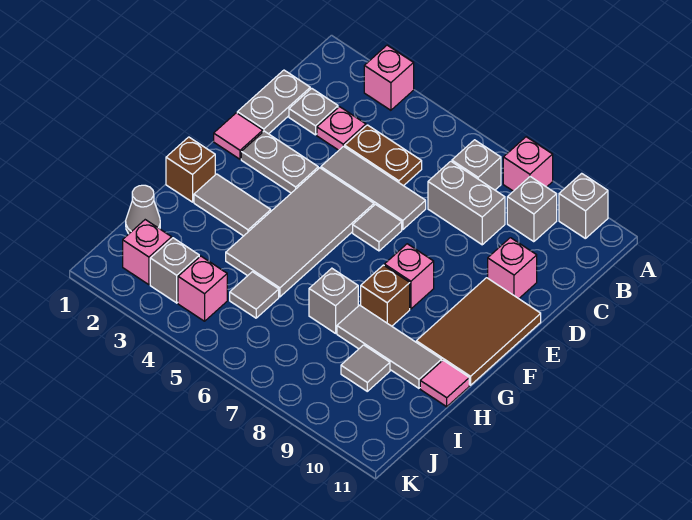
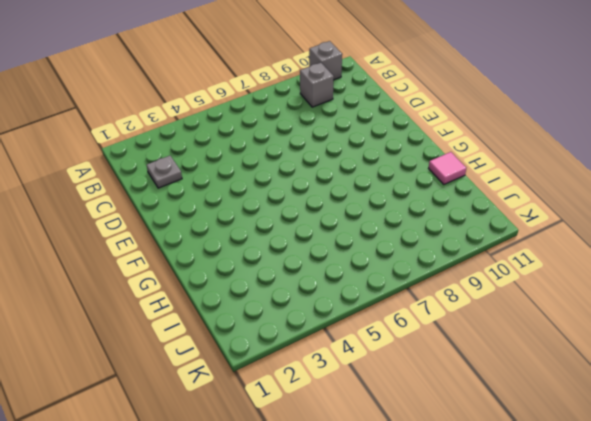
none -> pink 1x1 brick [364,45,414,110]
none -> pink 1x1 brick [503,137,553,191]
none -> grey 1x1 brick [452,140,501,190]
none -> grey 1x2 plate [237,70,310,134]

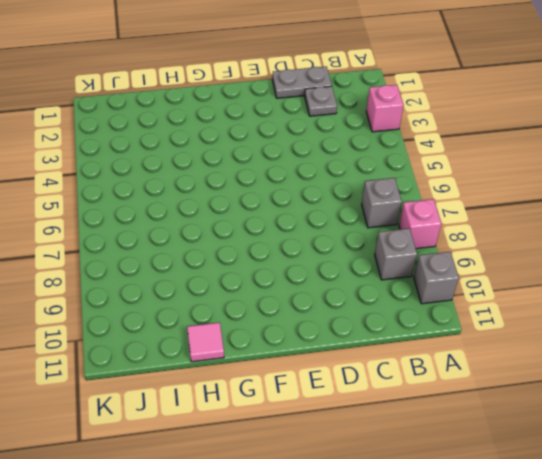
none -> pink 1x1 plate [317,107,366,150]
none -> brown 1x2 plate [345,125,422,186]
none -> grey 1x2 brick [428,161,505,245]
none -> grey 1x3 tile [321,146,426,229]

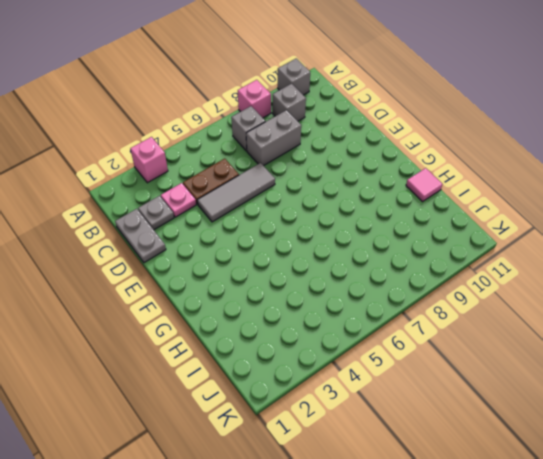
none -> pink 1x1 brick [488,238,537,299]
none -> pink 1x1 tile [214,113,263,159]
none -> grey 1x2 plate [241,131,318,193]
none -> grey 2x4 tile [226,168,374,297]

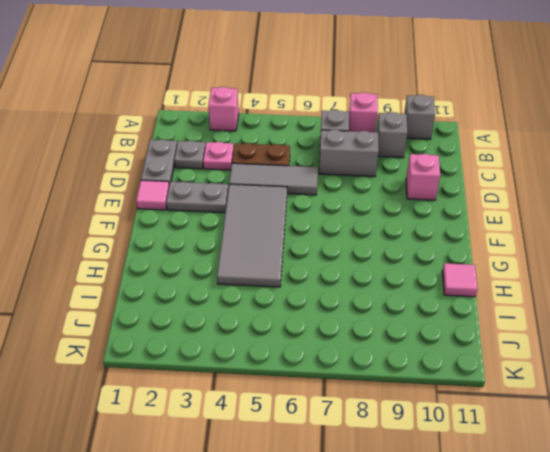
none -> grey 1x1 tile [353,204,402,251]
none -> brown 2x3 tile [416,278,541,385]
none -> pink 1x1 brick [384,244,434,309]
none -> brown 1x1 brick [166,137,215,202]

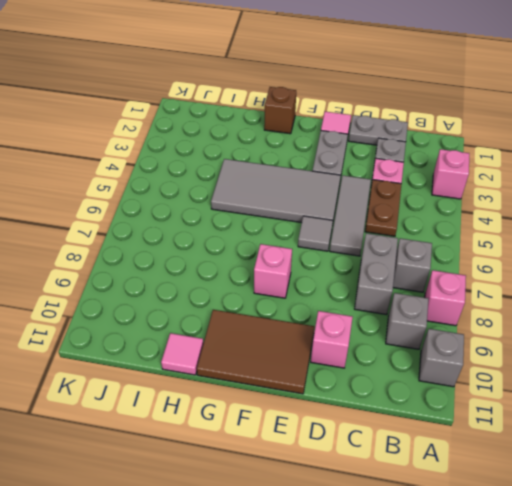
none -> grey 1x2 tile [194,174,271,236]
none -> brown 1x1 brick [361,265,410,326]
none -> grey 1x1 brick [309,268,358,333]
none -> grey 1x3 tile [337,305,442,388]

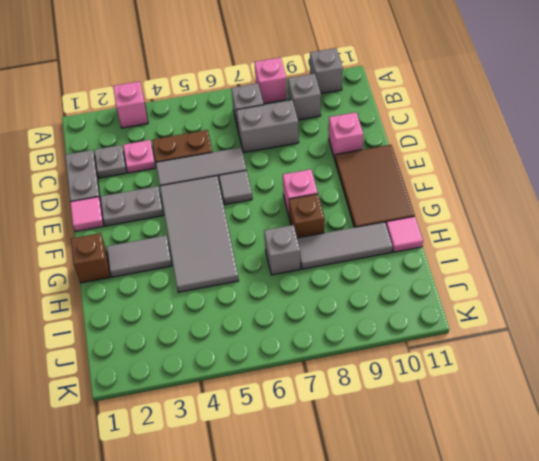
none -> grey 1x1 cone [126,185,160,234]
none -> grey 1x1 tile [230,272,279,318]
none -> grey 1x1 tile [341,345,390,391]
none -> pink 1x1 brick [123,220,172,285]

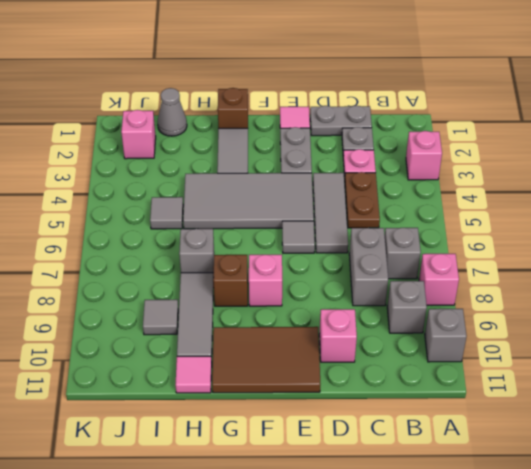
none -> grey 1x1 brick [150,238,199,303]
none -> pink 1x1 brick [178,256,227,321]

